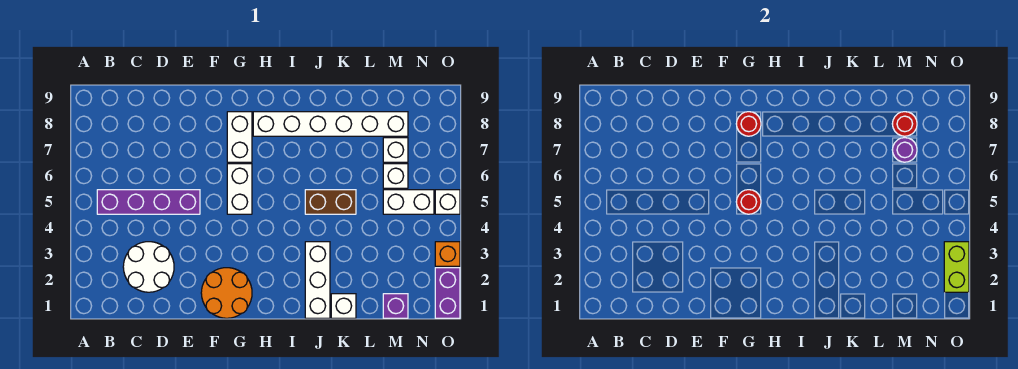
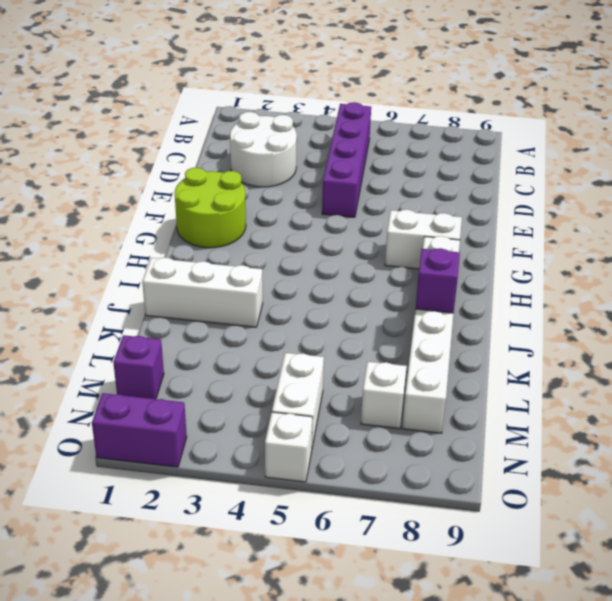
lime 2x2 round brick [175,168,246,248] -> orange 2x2 round brick [201,268,252,318]
purple 1x1 brick [416,248,460,313] -> none
none -> white 1x2 brick [227,164,252,214]
none -> brown 1x2 brick [305,190,356,214]
none -> white 1x1 brick [331,294,356,318]

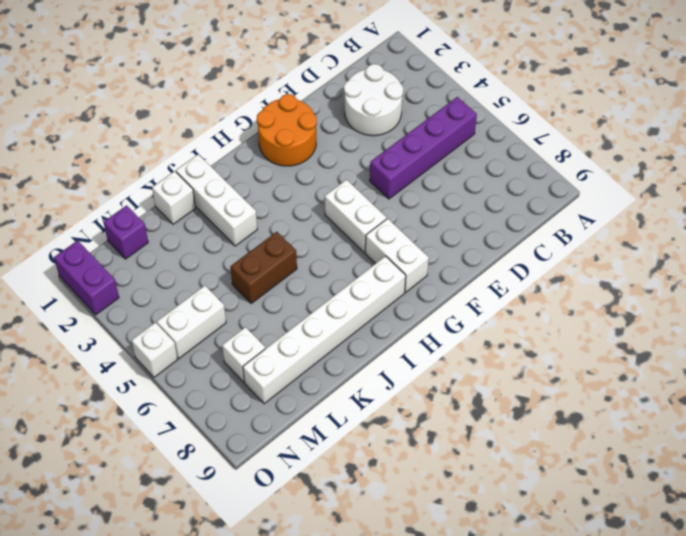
none -> white 1x1 brick [383,164,408,188]
none -> orange 1x1 brick [435,242,460,266]
none -> red 1x1 round brick [736,190,761,214]

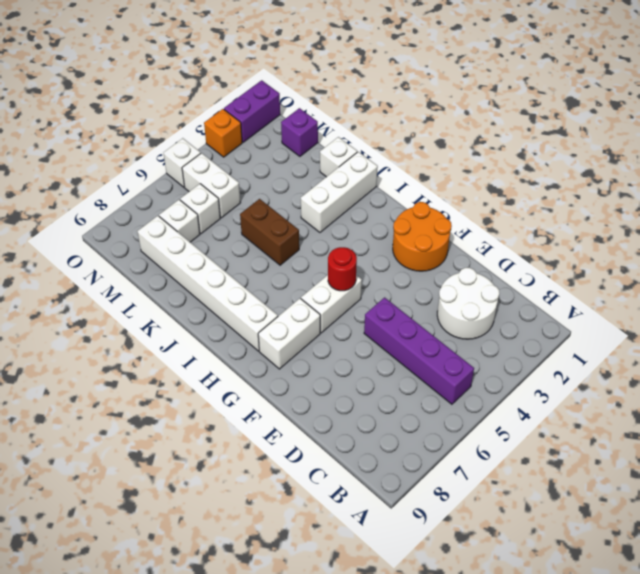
none -> red 1x1 round brick [736,112,761,136]
none -> purple 1x1 round brick [892,138,917,162]
none -> red 1x1 round brick [892,112,917,136]

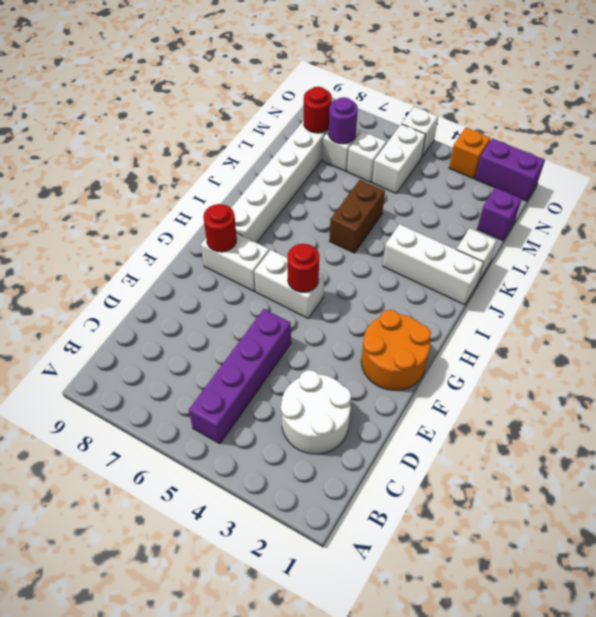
none -> lime 1x2 brick [944,242,969,292]

